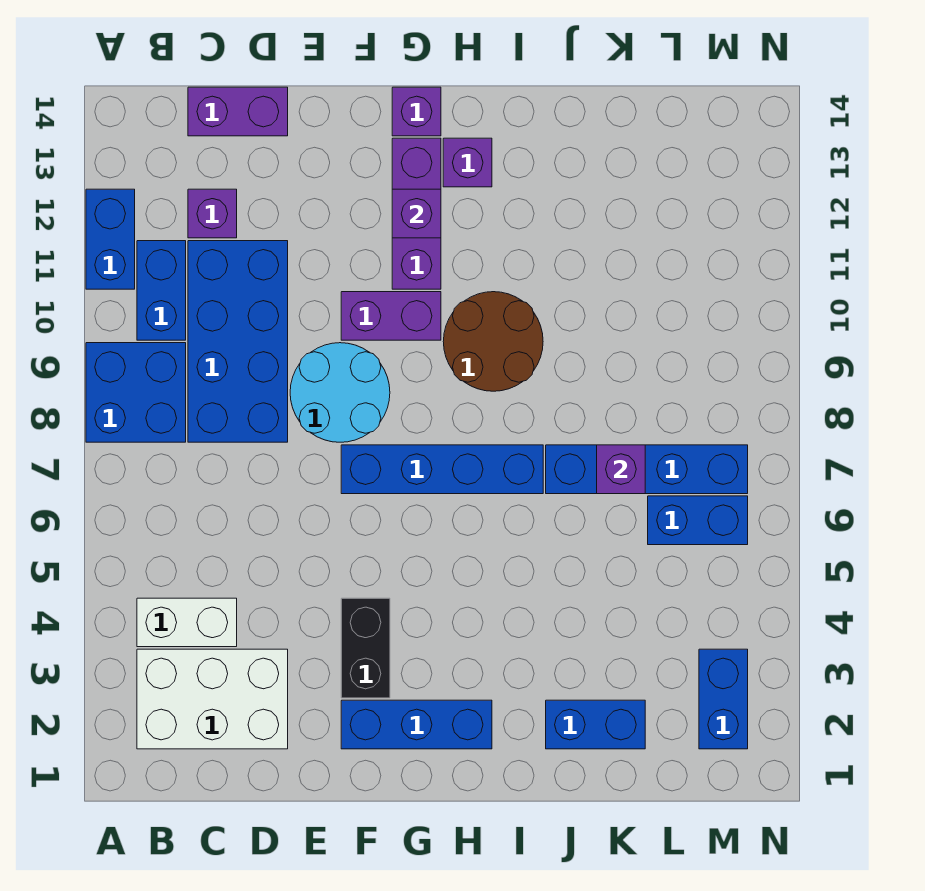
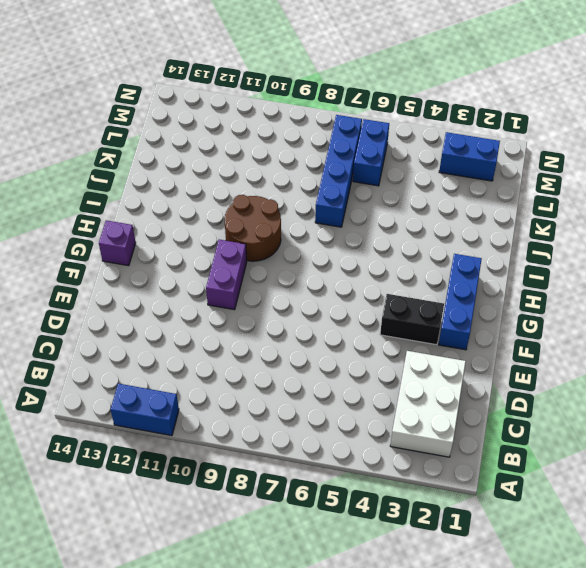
none -> blue 2x2 brick [86,343,186,442]
none -> white 1x2 brick [137,598,237,647]
none -> blue 1x2 brick [137,241,186,340]

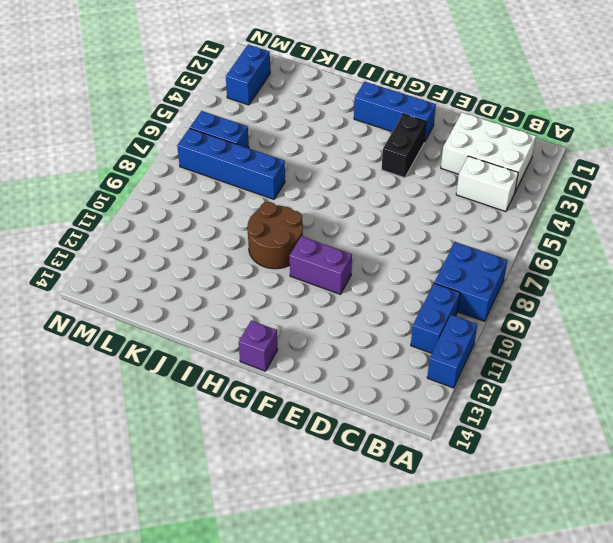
none -> blue 2x4 brick [188,241,288,442]
none -> purple 1x1 brick [188,189,237,238]
none -> purple 1x2 brick [188,87,288,136]

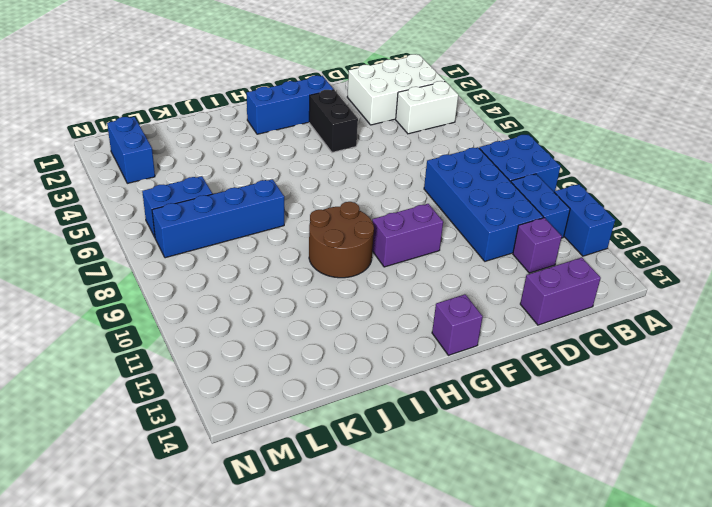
none -> cyan 2x2 round brick [290,343,390,442]
none -> blue 1x4 brick [341,445,543,494]
none -> purple 1x3 brick [392,138,441,289]

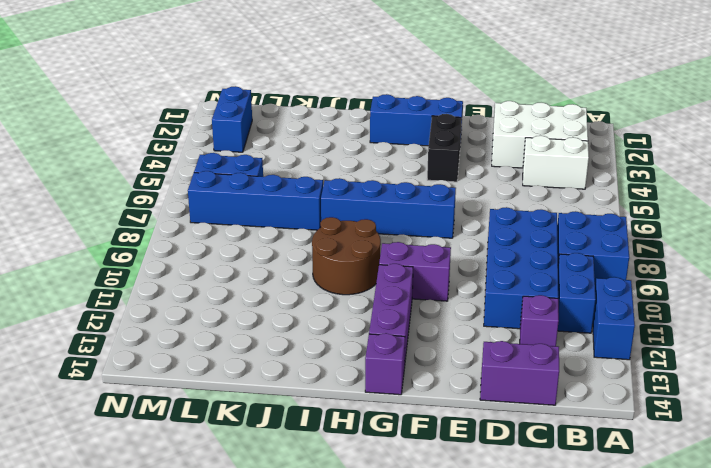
none -> cyan 2x2 round brick [290,343,390,442]
none -> purple 1x1 brick [443,138,492,187]
none -> blue 1x2 brick [546,700,645,749]

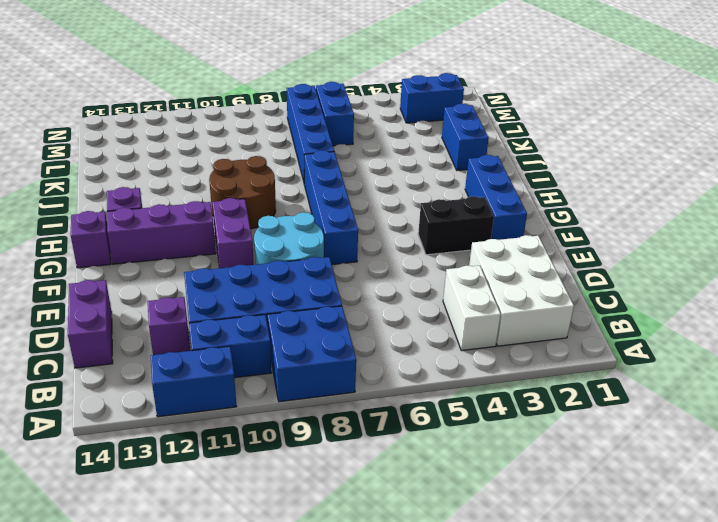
none -> purple 1x1 brick [392,189,441,238]
none -> purple 1x1 brick [597,445,645,494]

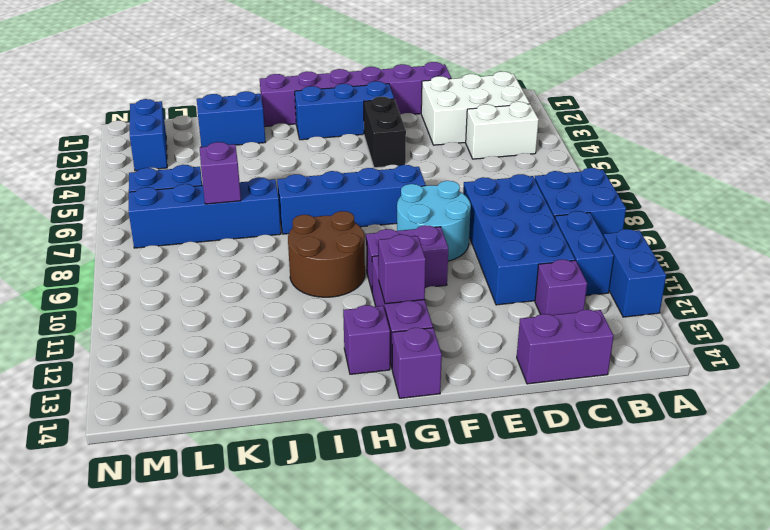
purple 1x6 brick [260,62,451,127] -> none

